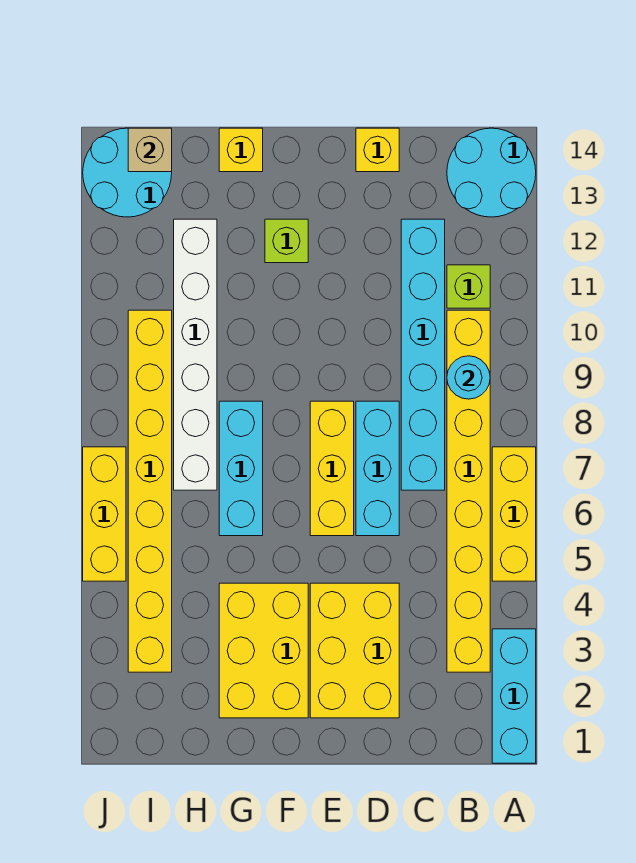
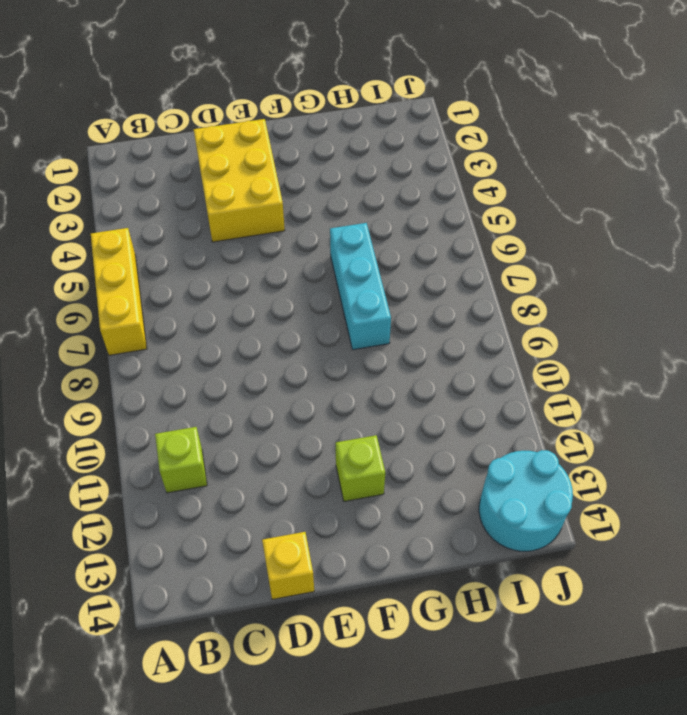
none -> cyan 1x3 brick [492,629,536,763]
none -> cyan 2x2 round brick [447,128,536,217]
none -> yellow 1x8 brick [447,310,490,672]

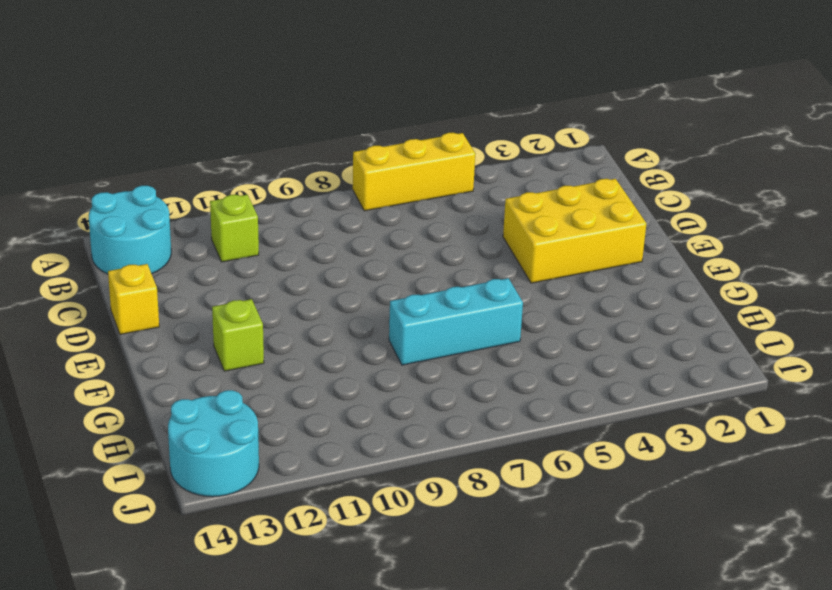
none -> cyan 1x3 brick [492,629,536,763]
none -> yellow 1x8 brick [447,310,490,672]
none -> cyan 1x6 brick [401,219,445,490]

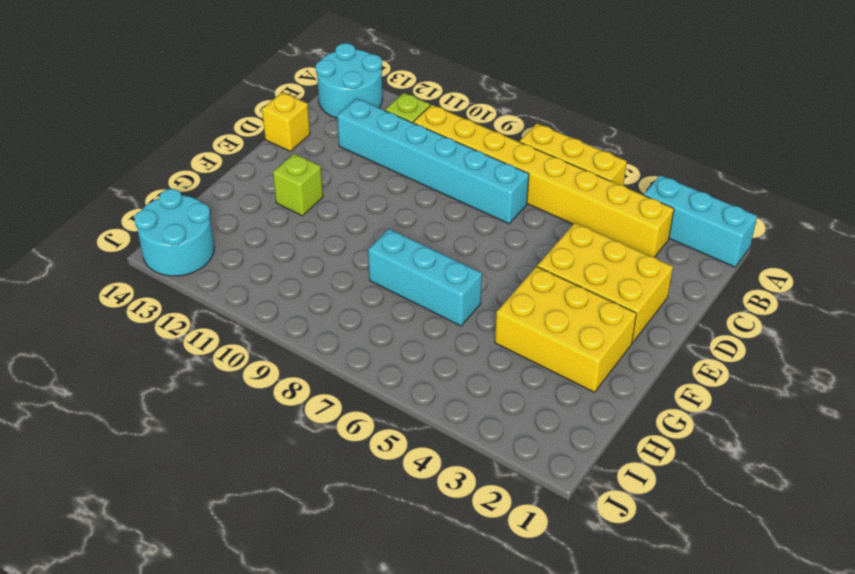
none -> cyan 1x3 brick [356,401,399,536]
none -> yellow 1x3 brick [310,401,354,536]
none -> yellow 1x1 brick [219,128,263,172]

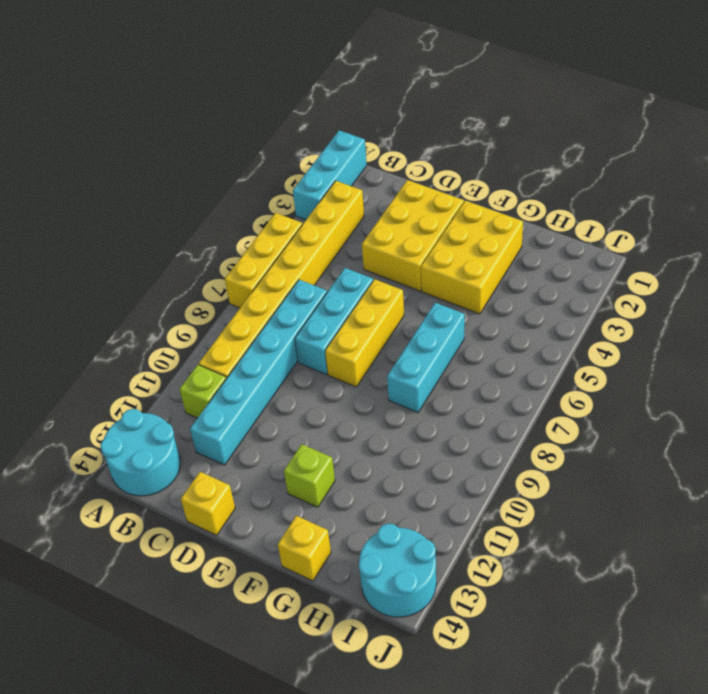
none -> white 1x6 brick [174,219,217,490]
none -> yellow 1x8 brick [128,310,172,672]
none -> yellow 1x3 brick [83,447,126,581]

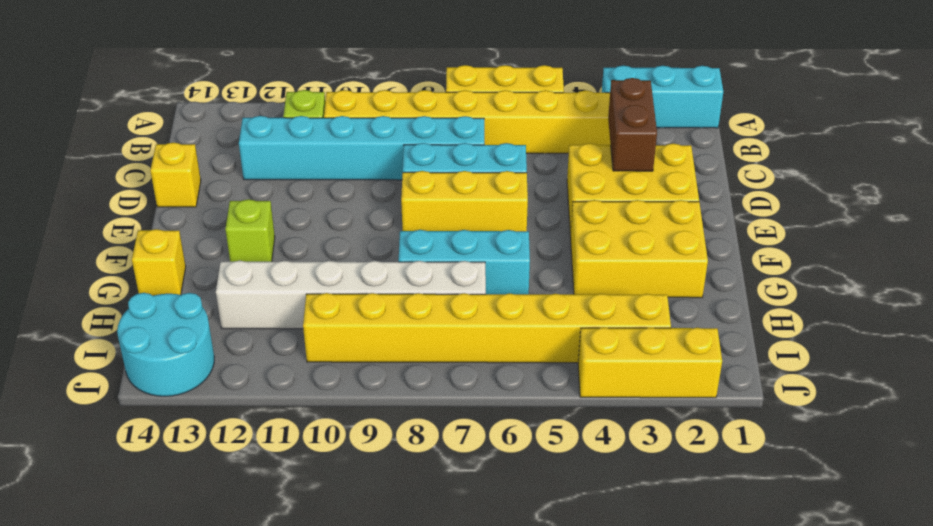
brown 1x2 brick [608,78,657,171] -> none
yellow 1x3 brick [578,327,722,398] -> yellow 1x3 brick moved to [83,447,126,581]
none -> cyan 2x2 round brick [447,128,536,217]
none -> cyan 1x1 round brick [447,356,490,399]
none -> tan 1x1 brick [128,128,172,172]

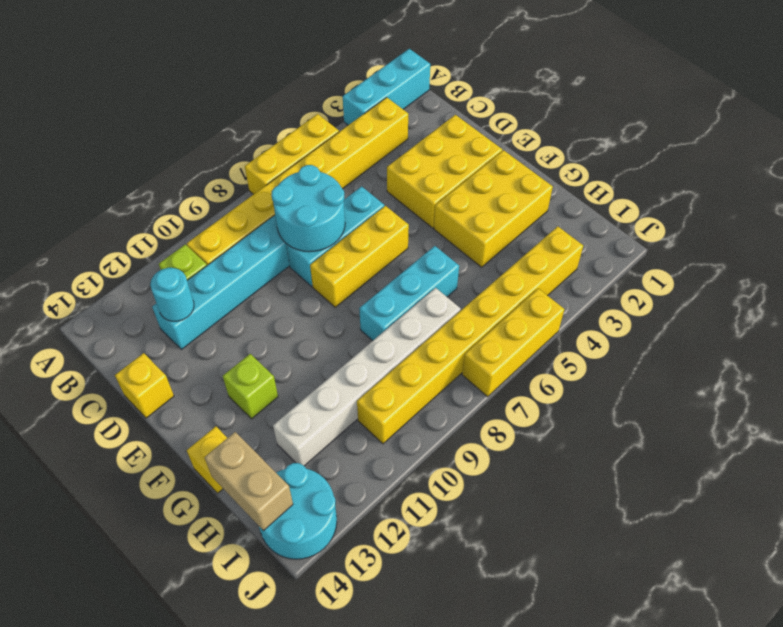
cyan 2x2 round brick [271,165,345,252] -> cyan 2x2 round brick moved to [447,128,536,217]
cyan 1x1 round brick [150,268,194,321] -> cyan 1x1 round brick moved to [447,356,490,399]
tan 1x2 brick [205,432,293,531] -> tan 1x1 brick [128,128,172,172]

